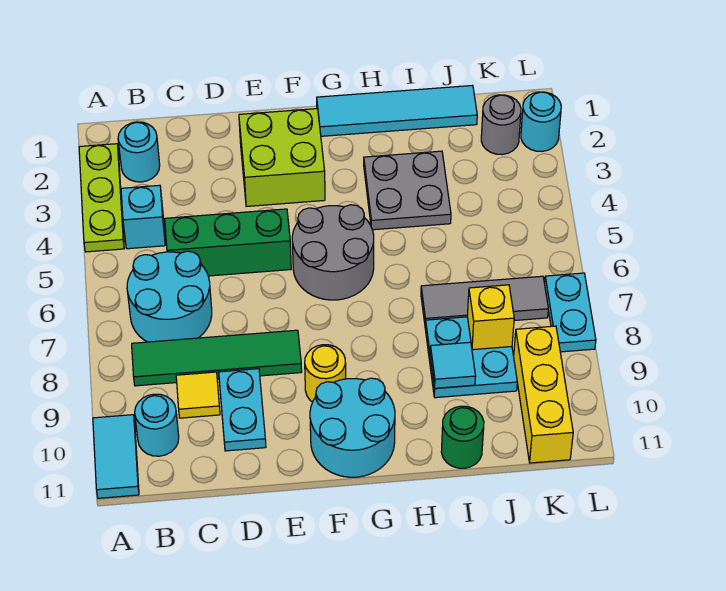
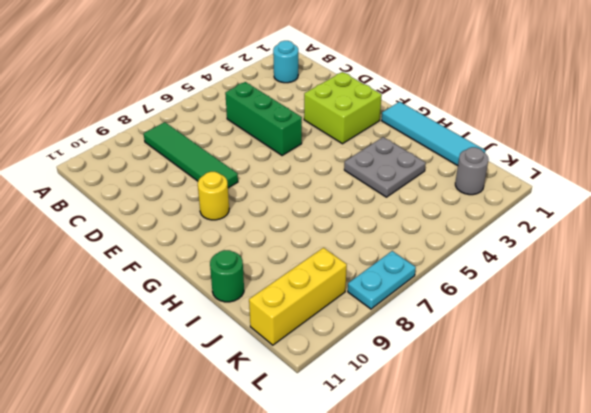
none -> lime 1x3 plate [79,144,124,252]
none -> cyan 1x2 tile [93,415,139,498]
none -> cyan 1x1 brick [121,185,165,249]

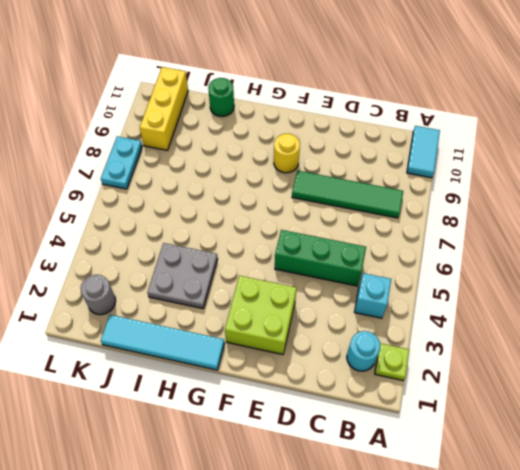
lime 1x1 plate [375,343,409,380] -> lime 1x3 plate [79,144,124,252]
none -> cyan 2x2 round brick [127,251,212,342]
none -> cyan 1x1 round brick [135,394,179,456]
none -> yellow 1x1 tile [176,372,220,418]

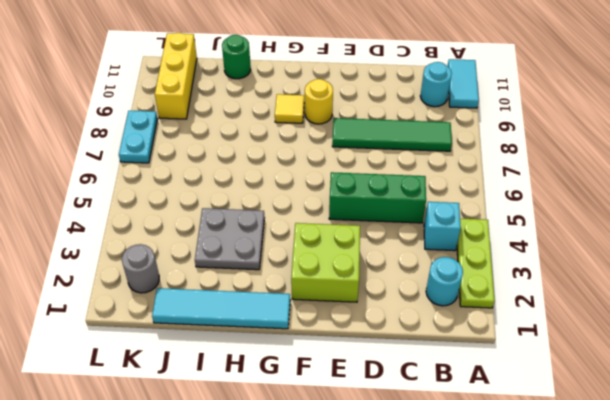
yellow 1x1 tile [275,94,304,123] -> yellow 1x1 tile moved to [176,372,220,418]
none -> cyan 2x2 round brick [127,251,212,342]
none -> cyan 1x2 plate [219,369,266,451]
none -> grey 2x2 round brick [292,205,374,300]

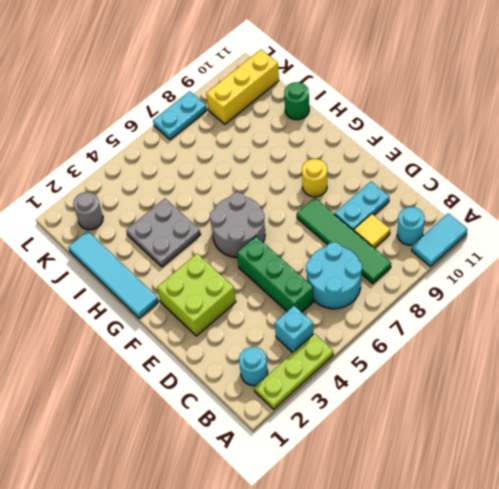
none -> cyan 2x2 round brick [310,378,395,477]
none -> grey 1x3 tile [421,276,548,325]
none -> cyan 2x2 plate [425,317,517,398]

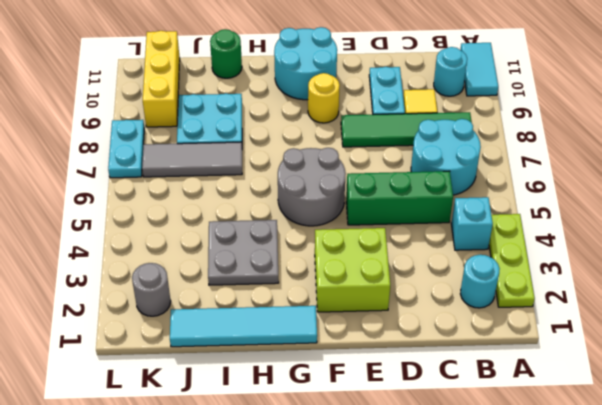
none -> cyan 1x1 round brick [521,92,561,151]
none -> cyan 1x1 tile [430,342,476,388]
none -> yellow 1x1 brick [467,285,514,350]

